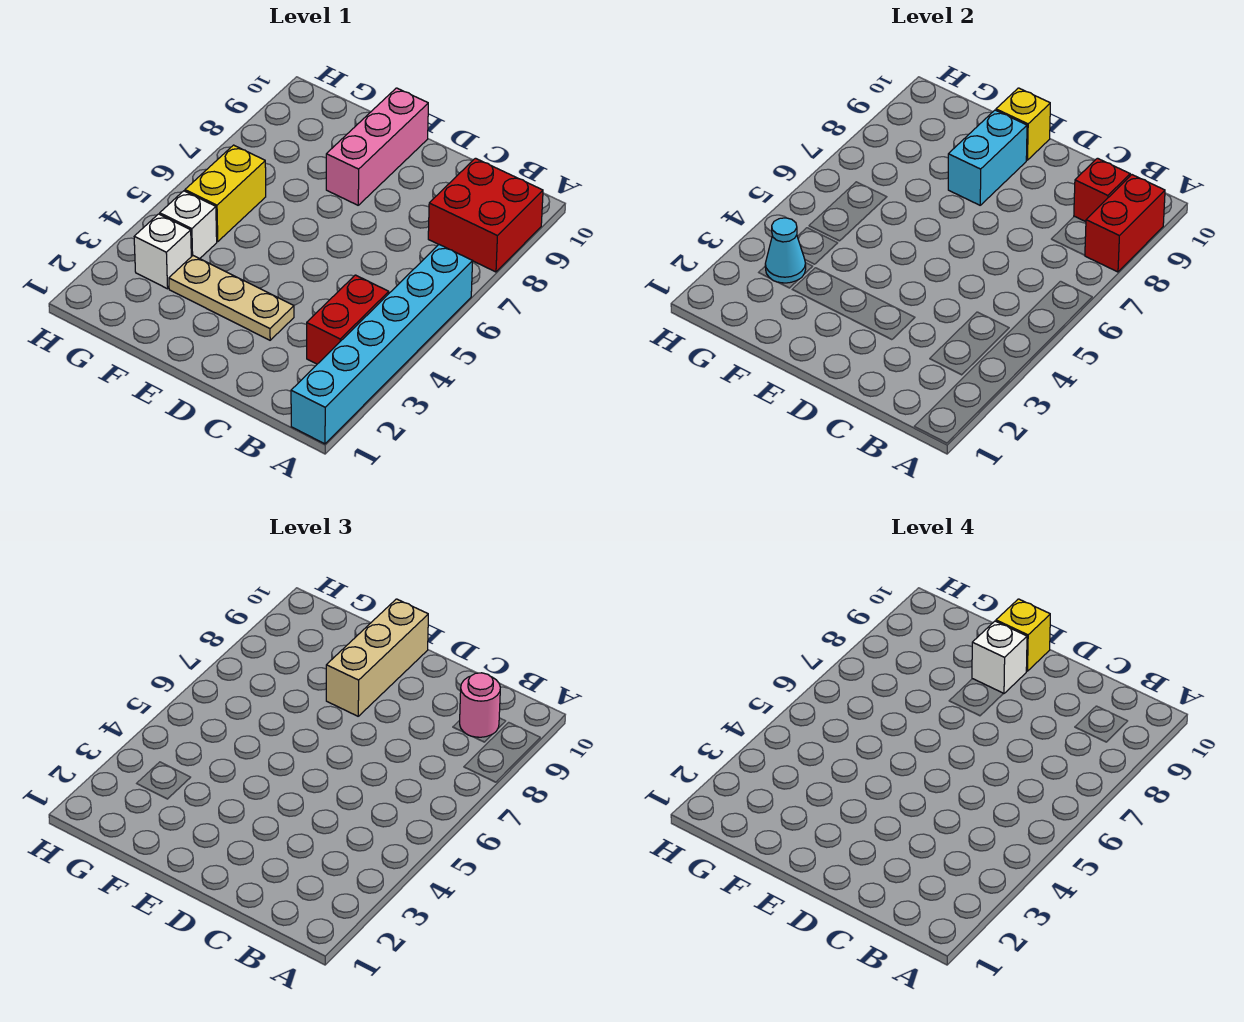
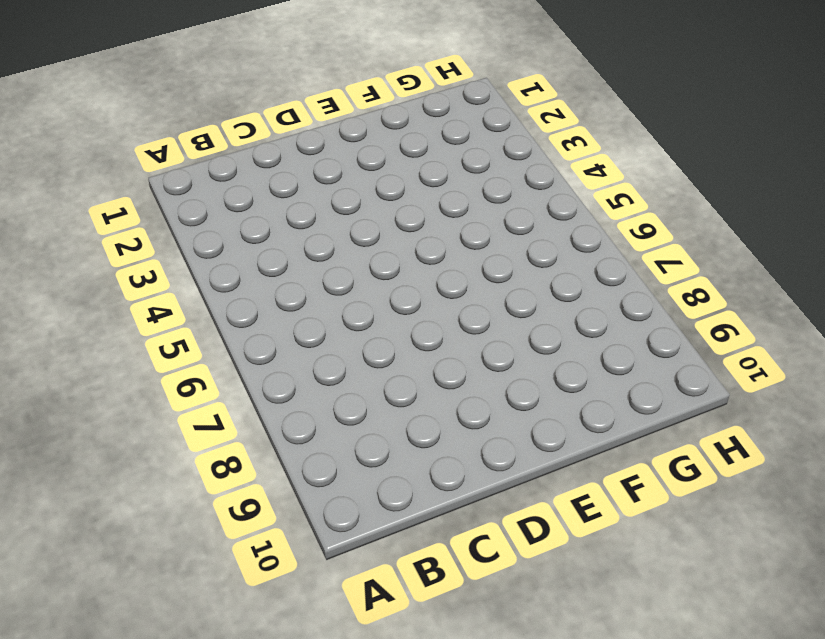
none -> cyan 1x6 brick [291,245,473,444]
none -> red 2x2 brick [428,158,543,272]
none -> red 1x2 brick [307,275,389,364]

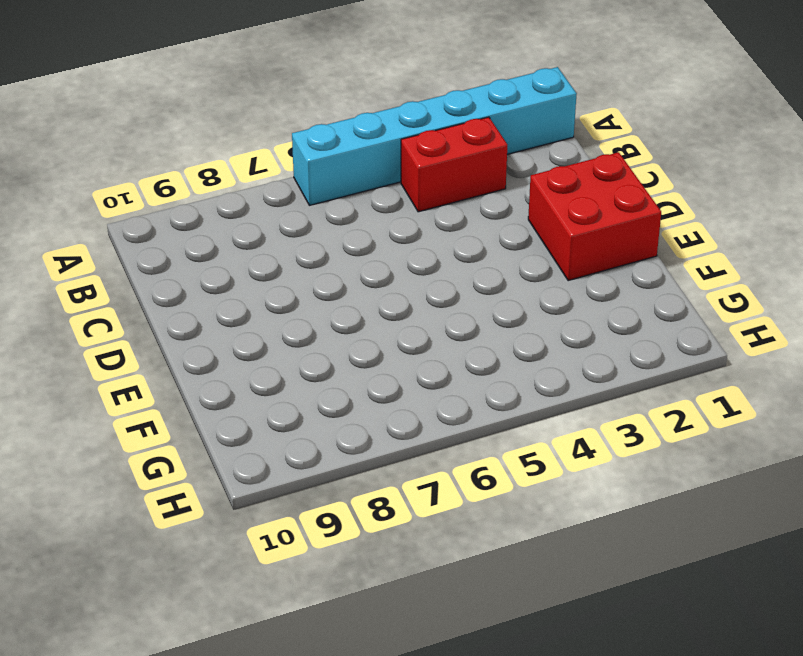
red 2x2 brick [528,152,661,281] -> red 2x2 brick moved to [428,158,543,272]
none -> tan 1x3 plate [169,256,294,340]
none -> pink 1x3 brick [326,88,428,205]
none -> white 1x1 brick [134,214,191,289]

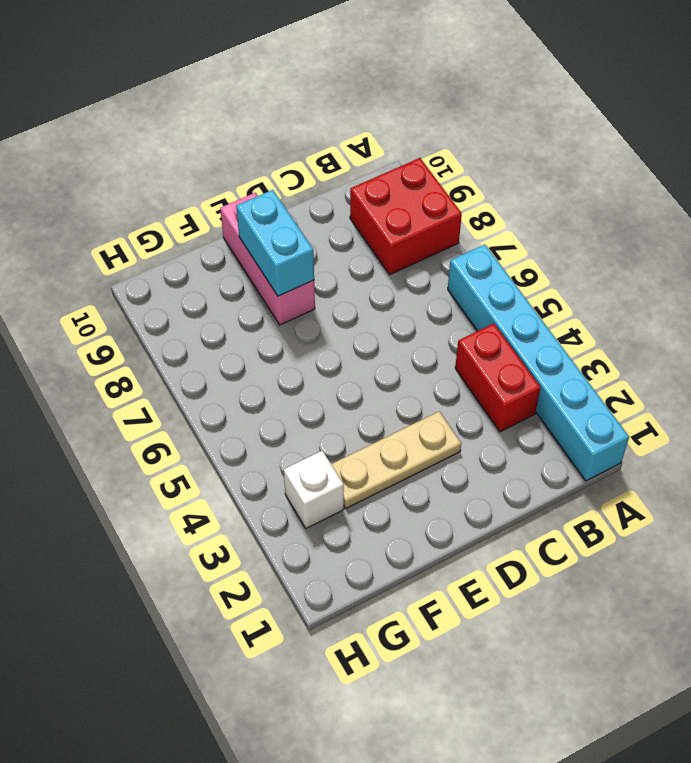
none -> white 1x1 brick [160,191,217,259]
none -> yellow 1x2 brick [185,145,266,242]
none -> red 1x2 brick [1085,175,1165,272]

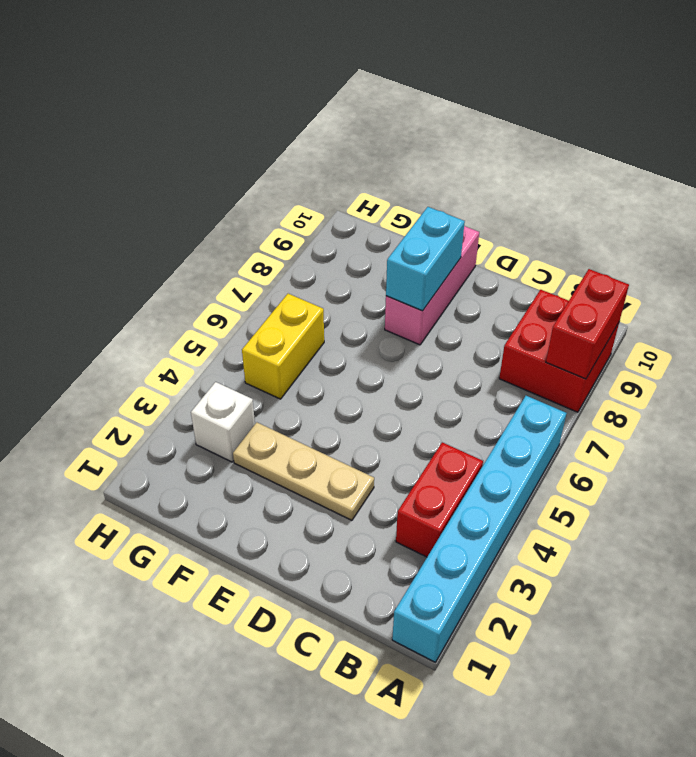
none -> white 1x1 brick [160,191,217,259]
none -> red 1x1 brick [1074,158,1130,222]
none -> yellow 1x1 brick [996,88,1050,160]

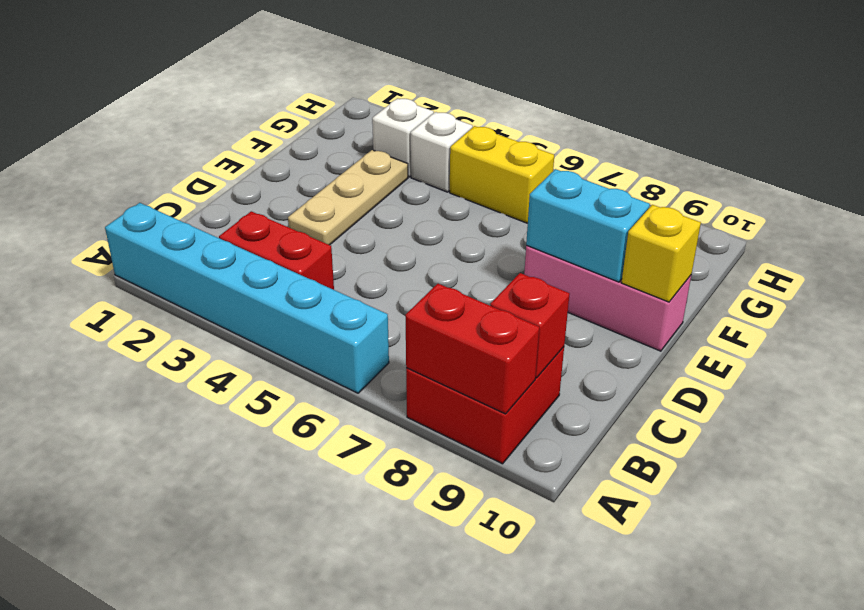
none -> cyan 1x1 cone [765,218,806,283]
none -> pink 1x1 round brick [460,673,500,737]
none -> tan 1x3 brick [326,599,428,716]

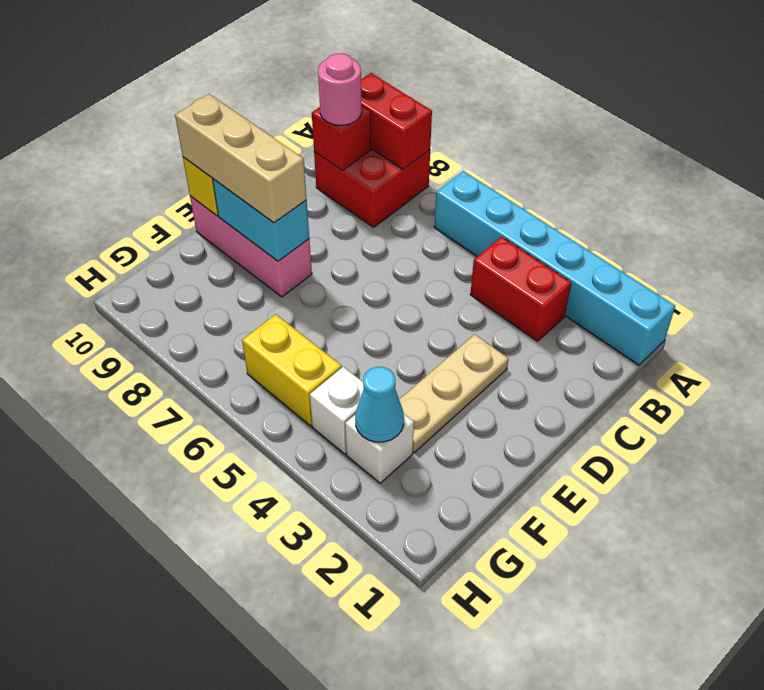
none -> white 1x1 brick [972,621,1027,694]
none -> yellow 1x1 brick [996,599,1050,671]

